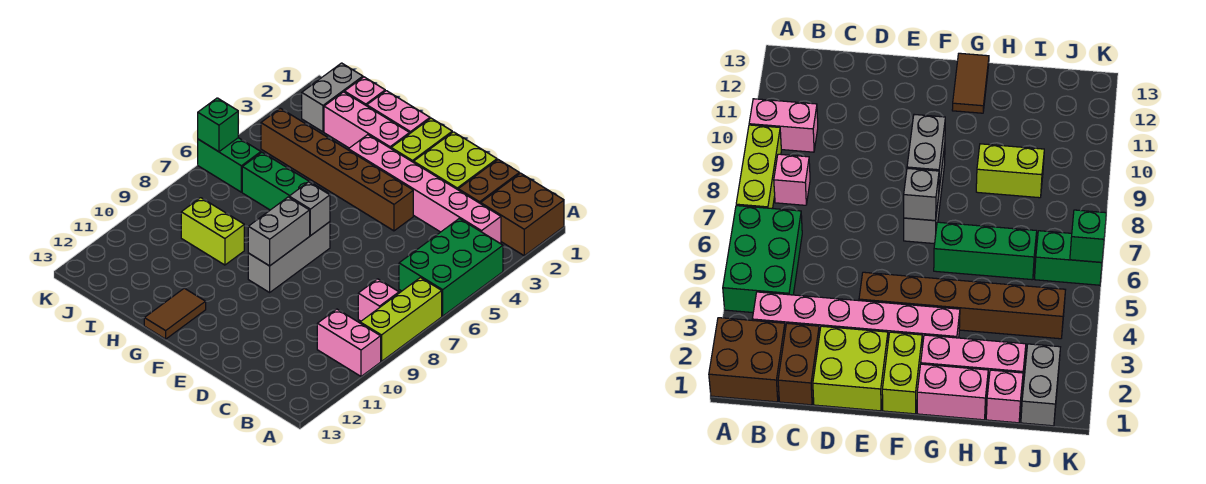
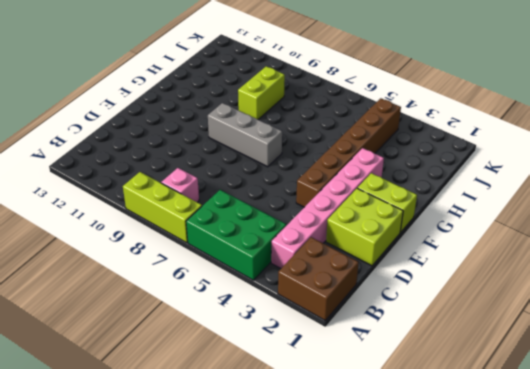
none -> pink 1x2 brick [317,309,381,376]
none -> brown 1x2 brick [458,160,519,204]
none -> pink 1x2 brick [367,91,430,133]

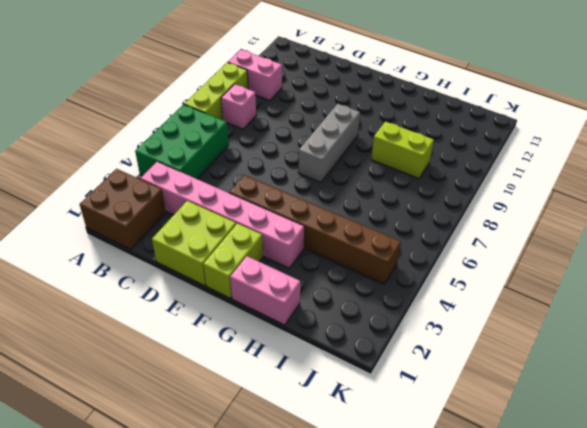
none -> brown 1x2 brick [458,160,519,204]
none -> pink 1x3 brick [324,92,410,148]
none -> green 1x3 brick [242,153,327,210]

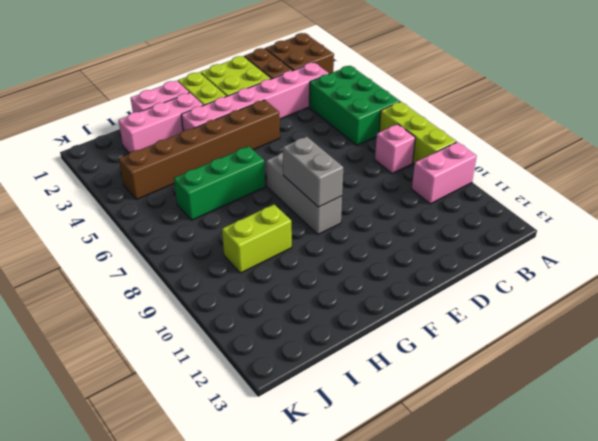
none -> brown 1x2 tile [144,288,206,339]
none -> pink 1x1 brick [345,77,385,106]
none -> grey 1x2 brick [302,63,363,132]

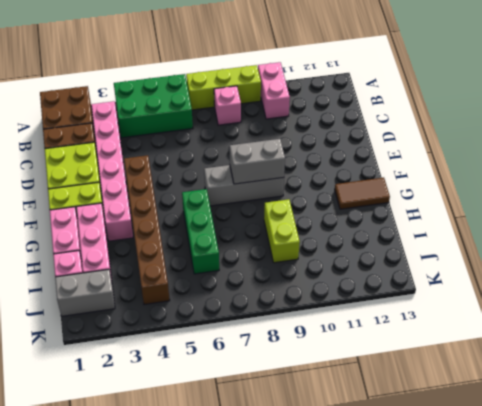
none -> green 1x2 brick [198,138,261,192]
none -> grey 1x1 brick [289,182,330,236]
none -> green 1x1 brick [198,98,238,152]

